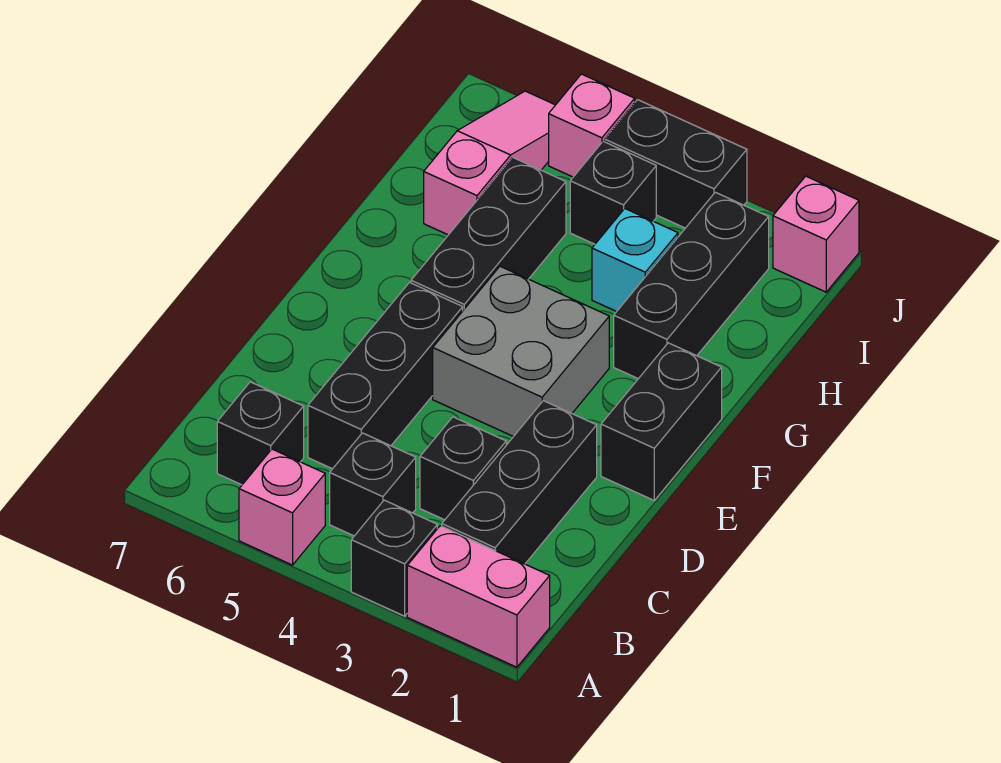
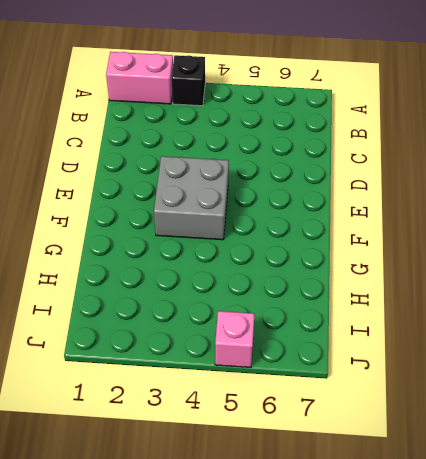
none -> pink 1x1 brick [239,449,325,565]
none -> black 1x3 brick [442,401,597,564]
none -> black 1x1 brick [330,433,416,536]

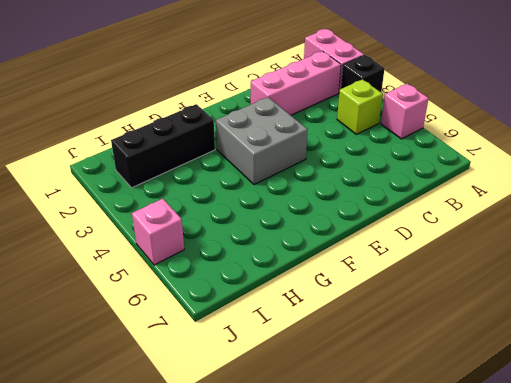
pink 1x3 brick [251,51,341,115] -> black 1x3 brick [442,401,597,564]
lime 1x1 brick [337,79,383,134] -> black 1x1 brick [330,433,416,536]
none -> black 1x1 brick [217,382,304,485]
none -> black 1x1 brick [420,417,506,520]
none -> black 1x3 brick [308,283,463,469]

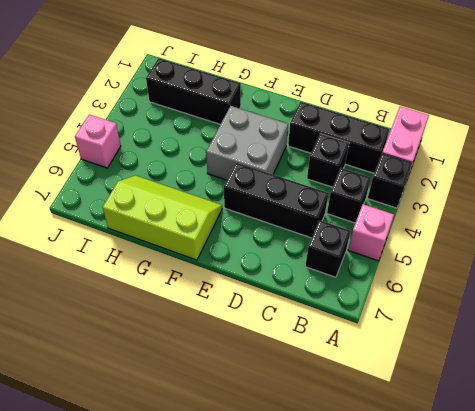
lime 2x3 slope [103,176,222,260] -> pink 1x3 slope [424,91,555,235]
none -> black 1x2 brick [601,343,722,500]
none -> black 1x3 brick [411,157,566,310]
none -> cyan 1x1 brick [592,209,678,312]

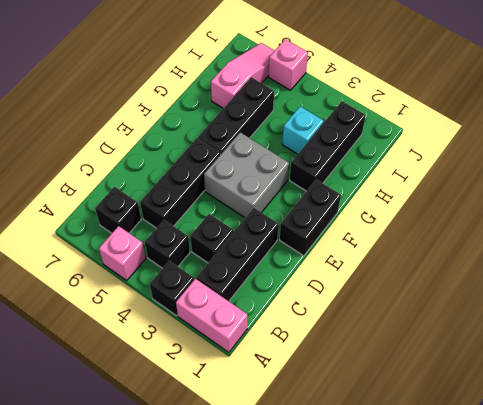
none -> black 1x1 brick [570,141,656,244]
none -> pink 1x1 brick [773,176,859,292]
none -> black 1x2 brick [605,100,747,228]

